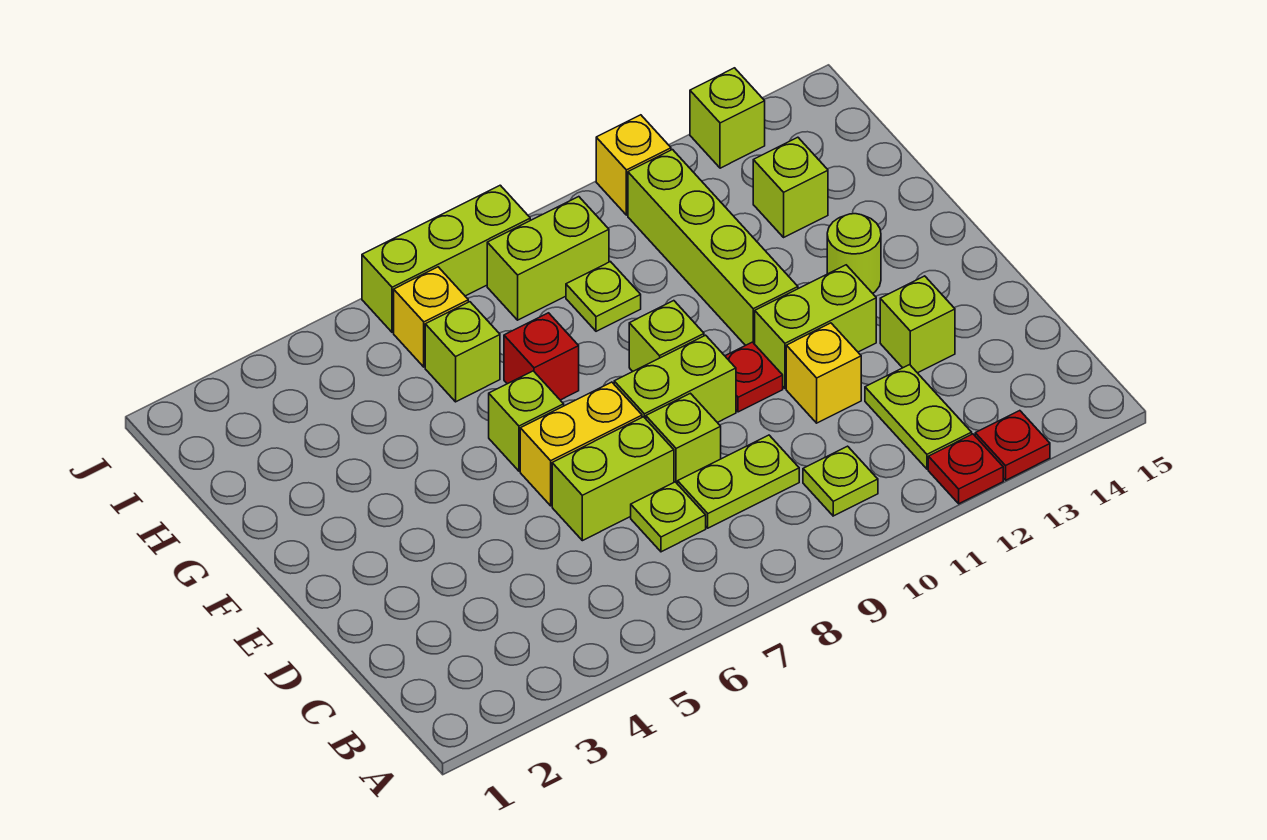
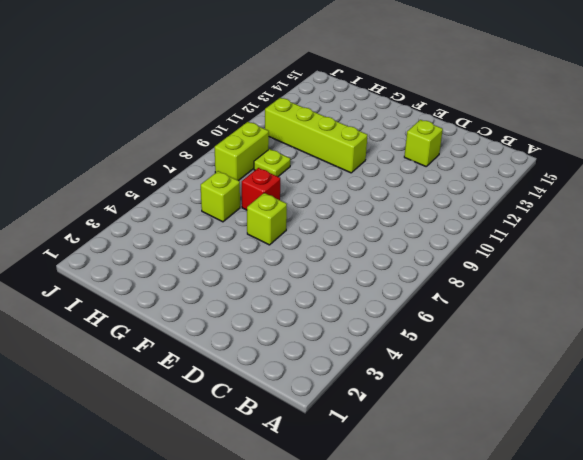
none -> red 1x1 plate [928,434,1003,504]
none -> red 1x1 plate [975,411,1050,480]
none -> lime 1x1 plate [803,446,878,516]

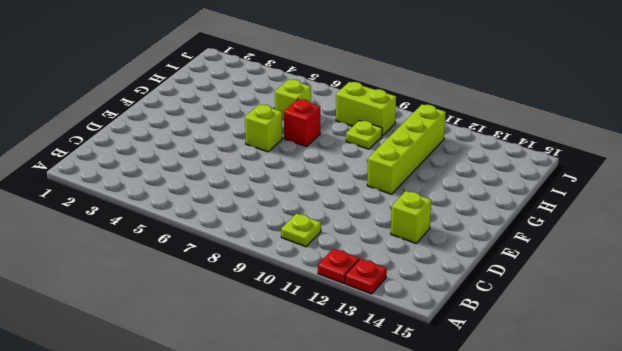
none -> lime 1x2 plate [865,365,972,469]
none -> lime 1x1 plate [631,482,706,552]
none -> lime 1x2 plate [678,435,799,528]

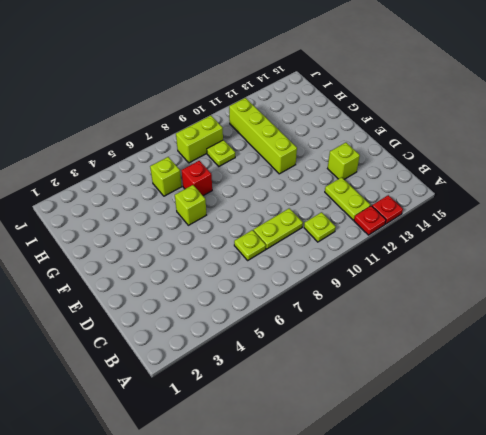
none -> lime 1x2 brick [552,417,674,541]
none -> lime 1x1 brick [646,393,721,484]
none -> yellow 1x1 brick [786,323,861,423]

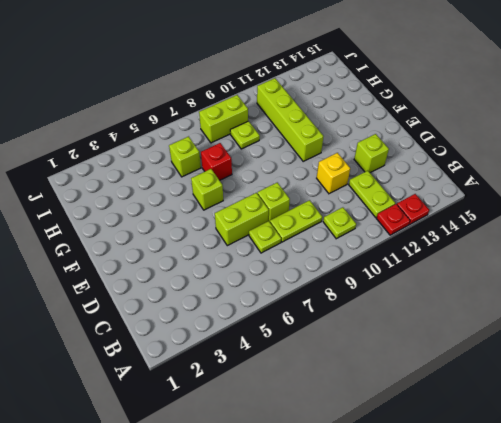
none -> yellow 1x2 brick [520,382,642,506]
none -> lime 1x2 brick [614,335,736,423]
none -> red 1x1 plate [725,342,783,412]

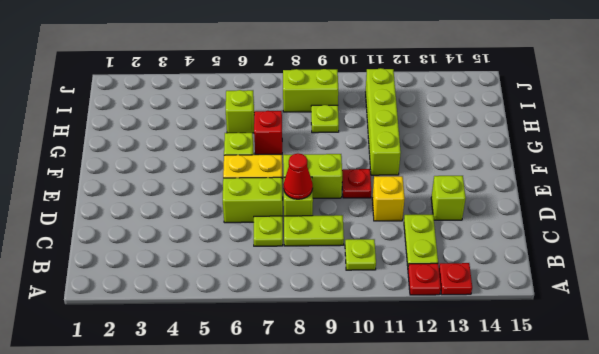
red 1x1 cone [284,153,313,199] -> none
none -> lime 1x2 brick [755,265,876,388]
none -> lime 1x1 brick [629,301,704,371]
none -> lime 1x1 round brick [827,214,881,293]

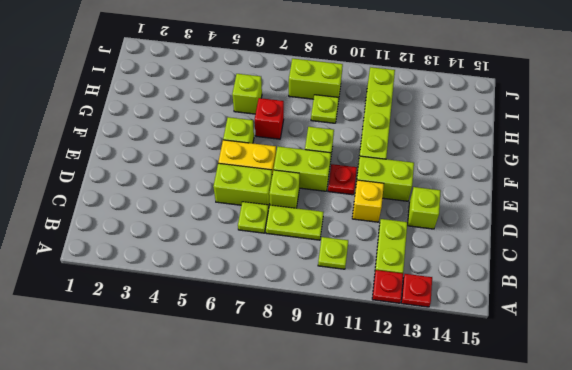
none -> lime 1x1 round brick [827,214,881,293]
none -> lime 1x1 brick [753,137,828,237]
none -> yellow 1x1 brick [394,267,468,367]

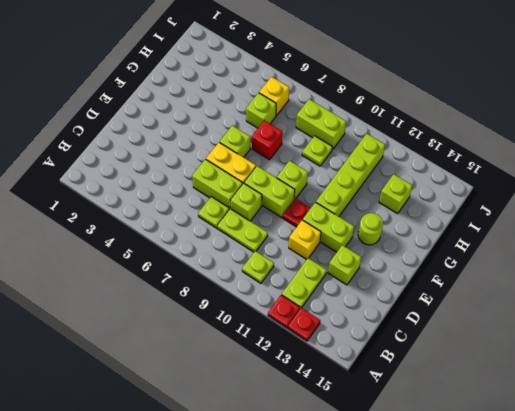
none -> lime 1x3 brick [362,185,530,332]
none -> yellow 1x1 brick [596,115,671,215]
none -> lime 1x1 brick [690,68,765,168]

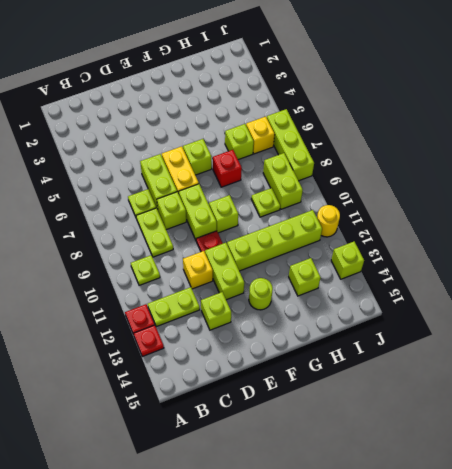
yellow 1x1 round brick [317,205,340,237] -> yellow 1x1 brick [596,115,671,215]

